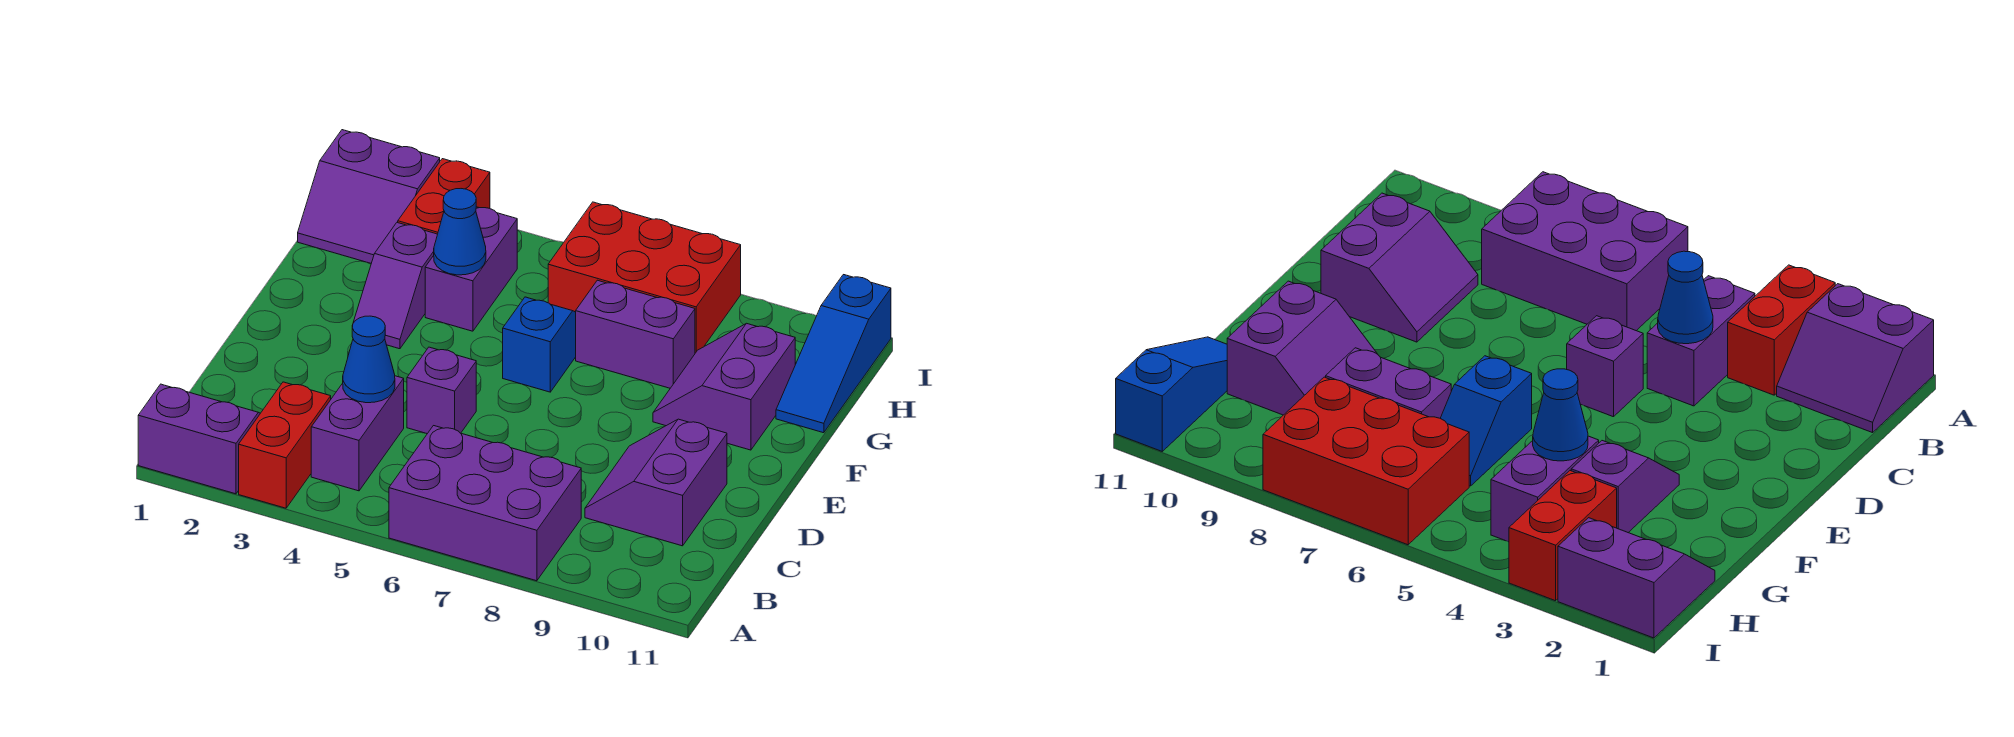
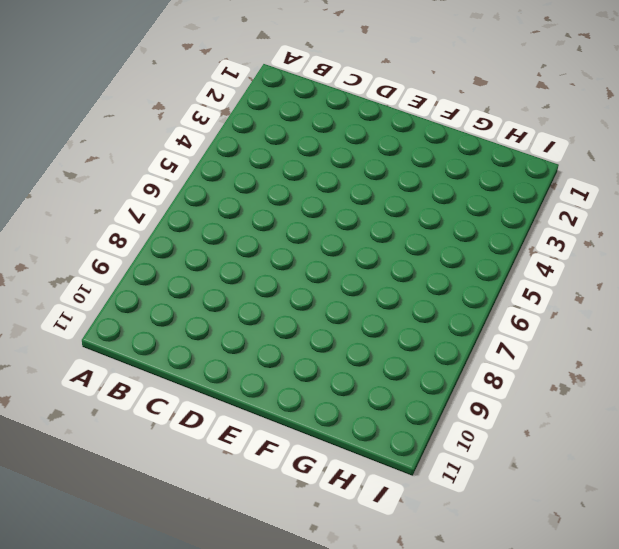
none -> purple 2x2 slope [138,384,260,494]
none -> red 1x2 brick [239,382,331,508]
none -> purple 2x3 brick [389,426,581,581]

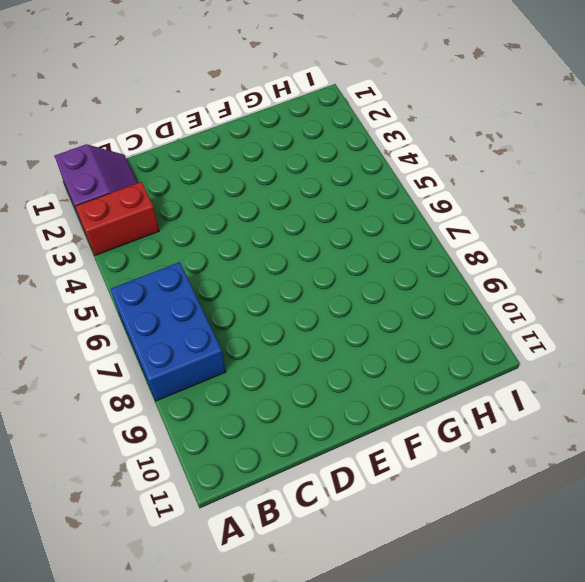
blue 2x3 brick [110,262,226,401] -> purple 2x3 brick [389,426,581,581]
none -> purple 1x2 brick [311,376,404,491]
none -> purple 2x2 slope [585,419,727,546]
none -> purple 1x1 brick [407,347,476,434]

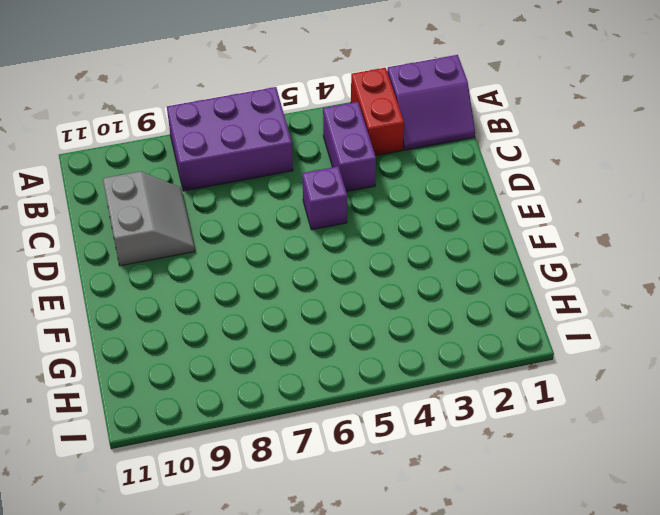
grey 2x2 slope [103,172,195,266] -> purple 2x2 slope [585,419,727,546]
none -> purple 1x2 slope [352,222,438,349]
none -> blue 1x2 slope [503,297,576,392]
none -> purple 2x2 slope [653,323,795,450]

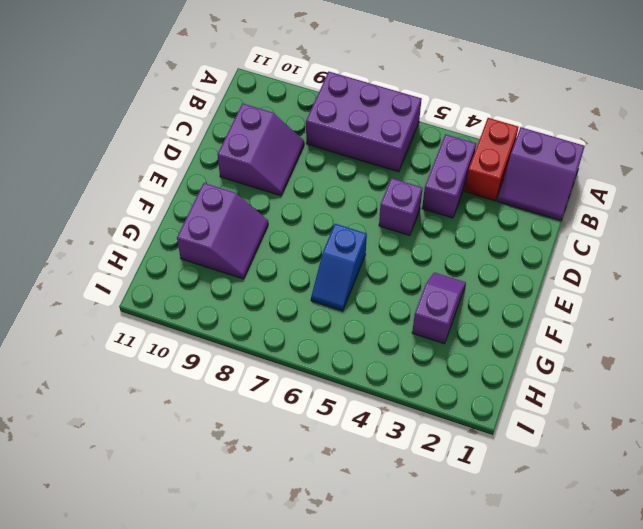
none -> purple 1x2 brick [425,207,517,331]
none -> purple 1x2 brick [576,280,695,388]
none -> blue 1x3 slope [776,275,891,433]

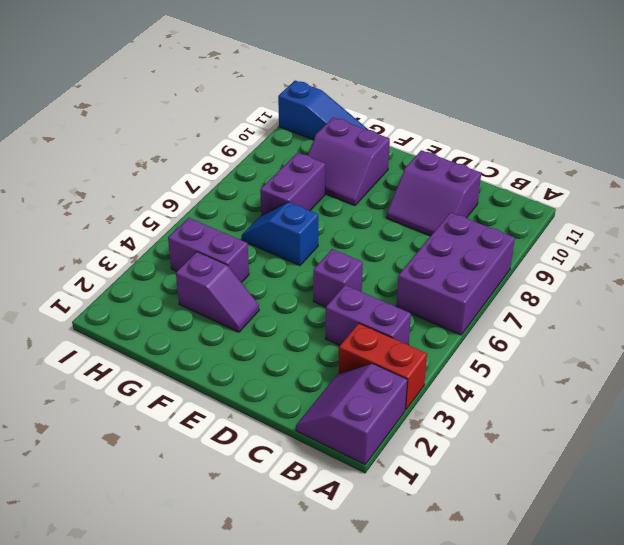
none -> purple 2x2 slope [298,130,440,263]
none -> red 1x2 brick [398,159,490,234]
none -> red 2x3 brick [548,202,741,353]

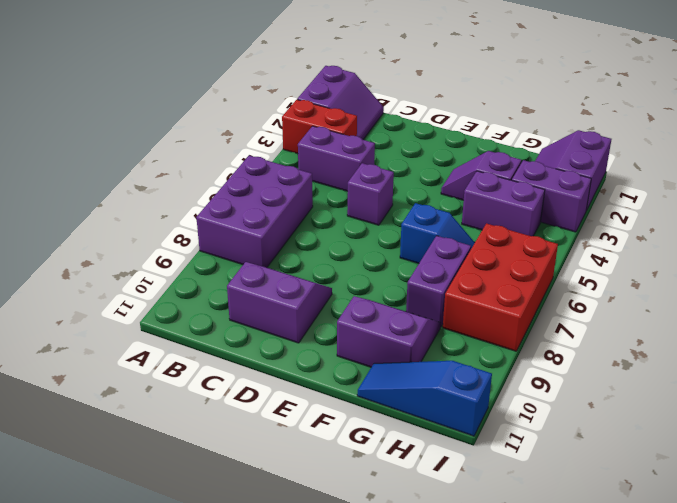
purple 1x2 brick [512,160,591,232] -> red 1x2 brick [398,159,490,234]
none -> blue 1x1 cone [343,316,395,403]
none -> blue 1x1 cone [434,189,486,275]

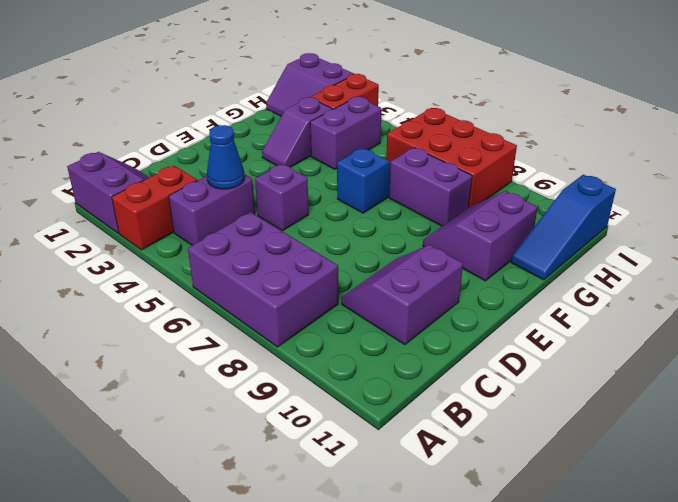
none -> blue 1x1 cone [434,189,486,275]

